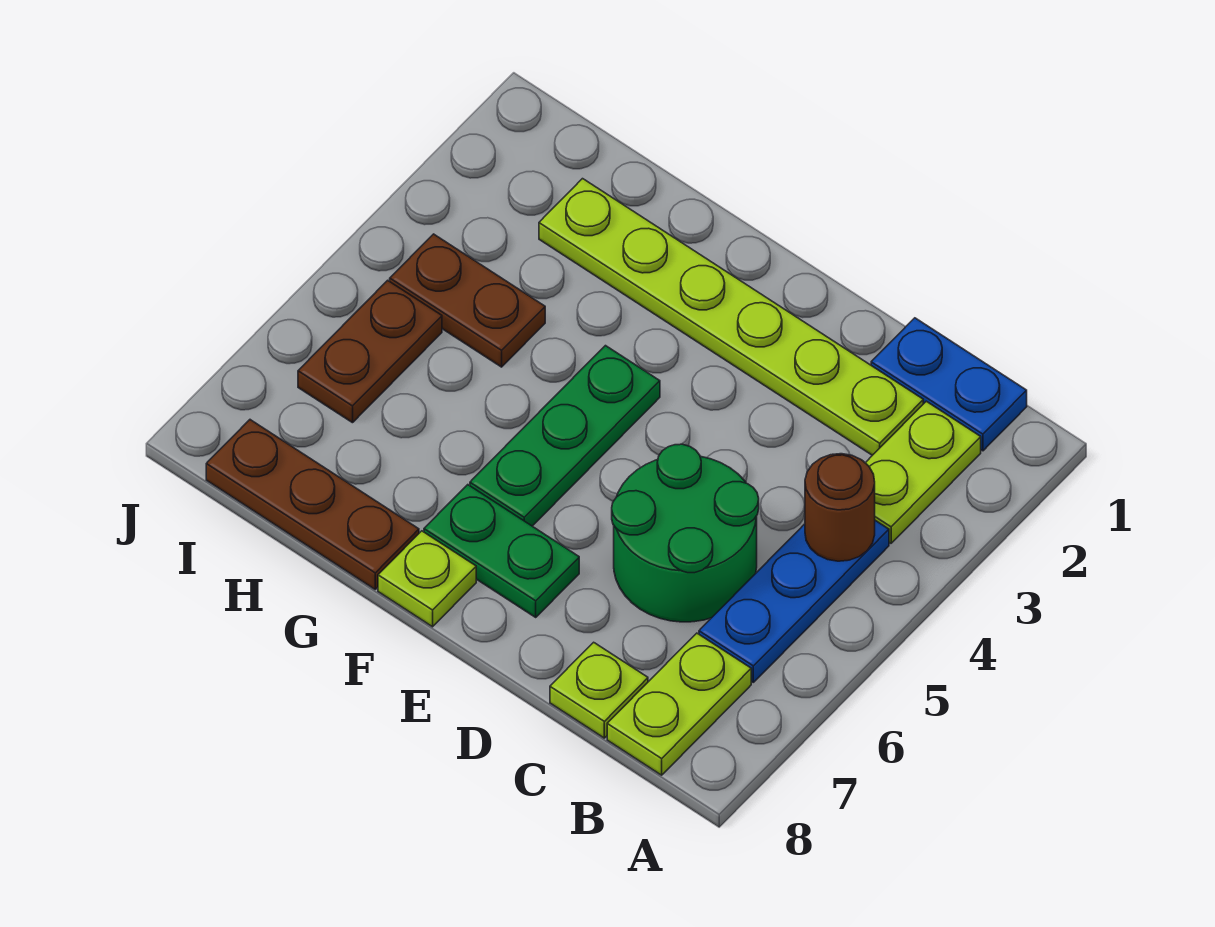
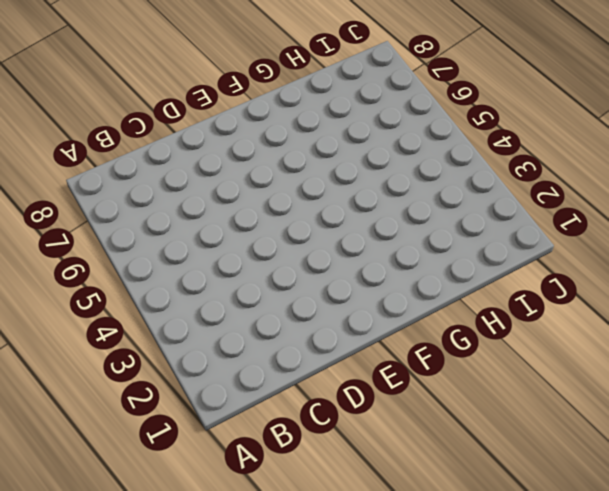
none -> blue 1x2 plate [871,318,1027,451]
none -> lime 1x2 plate [866,401,981,543]
none -> blue 1x3 plate [699,521,889,682]

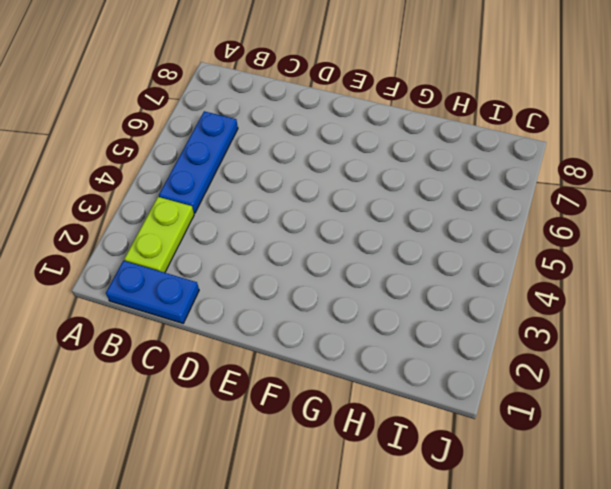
none -> lime 1x2 plate [607,633,751,775]
none -> lime 1x6 plate [539,179,923,455]
none -> green 2x2 round brick [612,444,759,622]

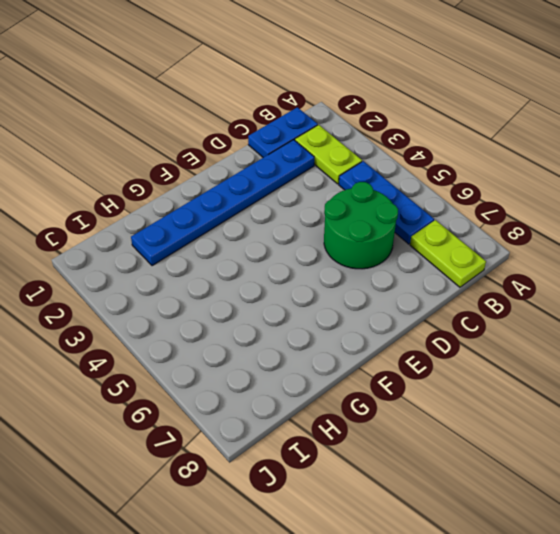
blue 1x6 plate [131,140,314,266] -> lime 1x6 plate [539,179,923,455]
none -> lime 1x1 plate [550,642,648,738]
none -> green 1x2 plate [424,485,579,617]
none -> green 1x3 plate [470,346,660,526]

